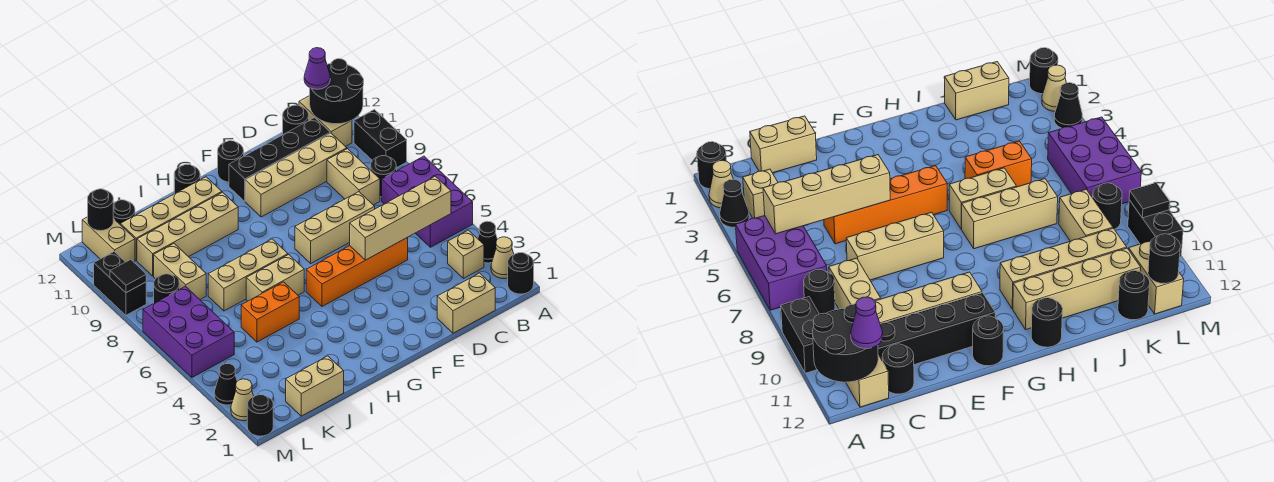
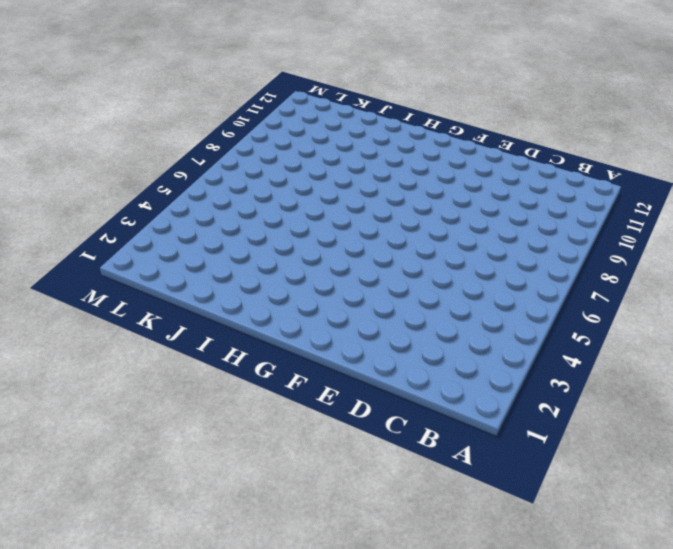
none -> black 1x1 round brick [508,253,534,294]
none -> tan 1x1 cone [491,237,514,279]
none -> black 1x1 cone [478,221,498,263]
none -> purple 2x3 brick [382,156,473,247]

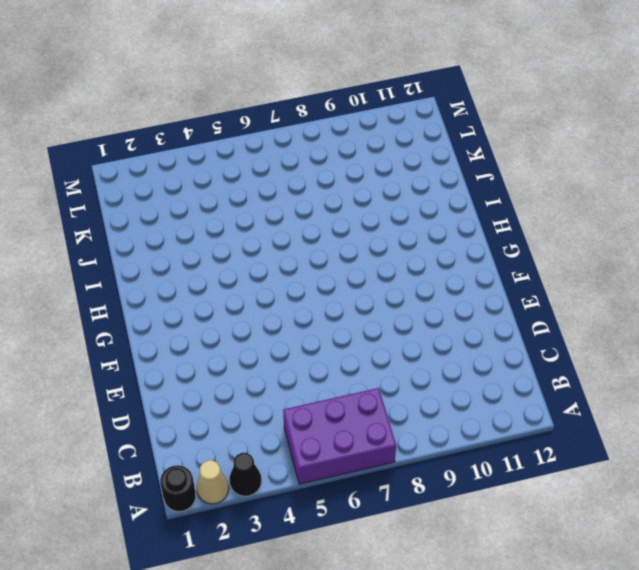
none -> black 1x2 brick [354,109,407,168]
none -> tan 1x1 brick [448,230,484,278]
none -> black 1x1 round brick [370,156,396,197]
none -> tan 1x2 brick [299,96,352,147]

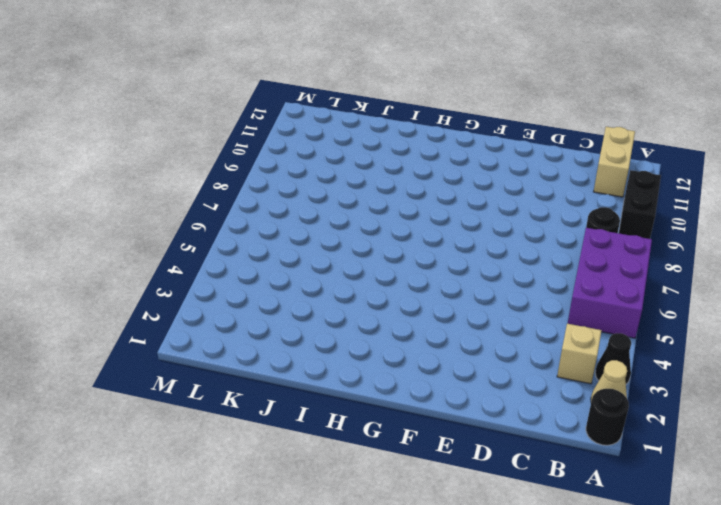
none -> tan 1x2 brick [437,273,495,333]
none -> tan 1x2 brick [327,149,380,205]
none -> tan 1x4 brick [245,133,347,217]
none -> black 1x4 brick [229,118,330,201]

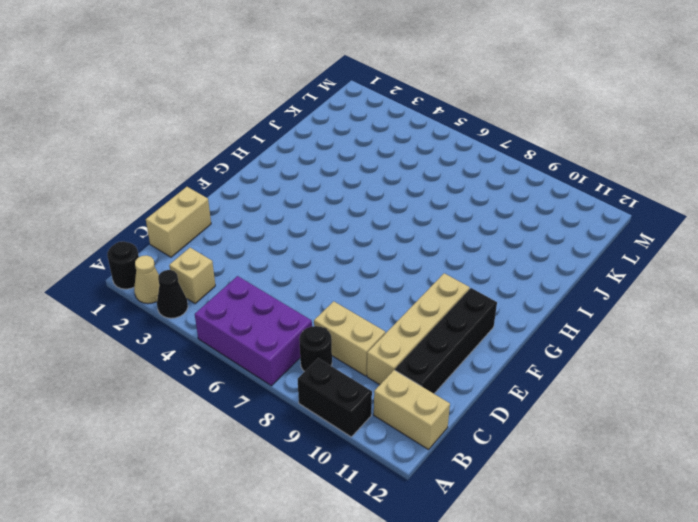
none -> black 1x1 round brick [283,105,309,134]
none -> orange 1x4 brick [306,237,408,306]
none -> tan 1x3 brick [295,192,375,263]
none -> black 1x1 round brick [218,141,244,182]

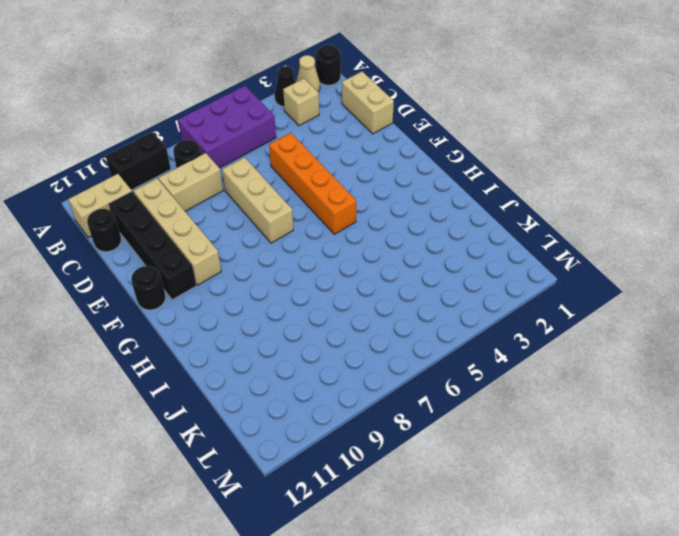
none -> tan 1x2 brick [246,255,304,301]
none -> tan 1x3 brick [208,239,288,311]
none -> tan 1x4 brick [137,192,238,276]
none -> tan 1x4 brick [120,177,222,260]

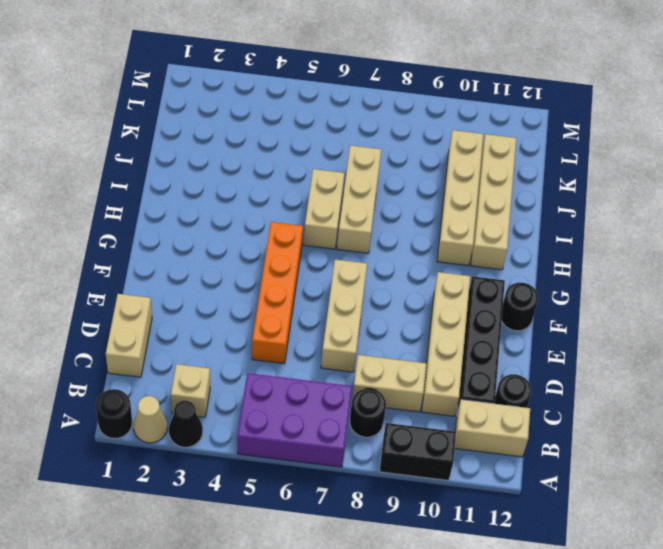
none -> black 1x1 round brick [174,164,200,194]
none -> orange 1x2 brick [241,282,299,342]
none -> tan 1x2 brick [286,356,344,416]
none -> tan 1x2 brick [154,244,206,299]

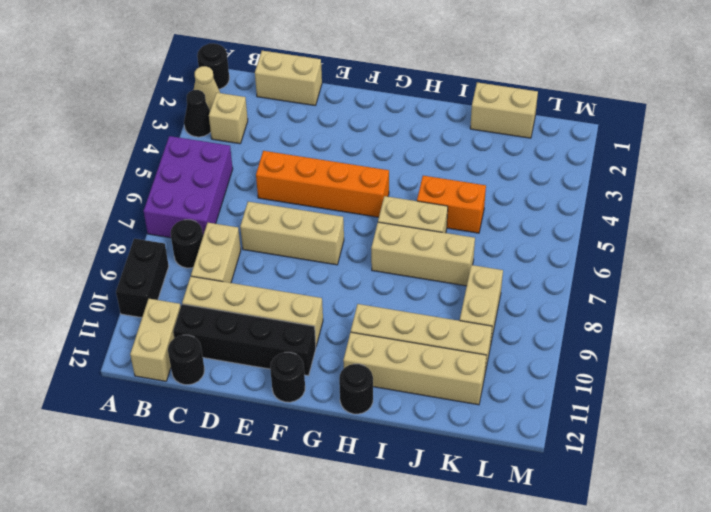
none -> black 1x1 round brick [113,200,135,224]
none -> purple 2x3 brick [143,286,234,377]
none -> black 1x1 round brick [154,274,179,303]
none -> tan 1x2 brick [82,217,135,262]

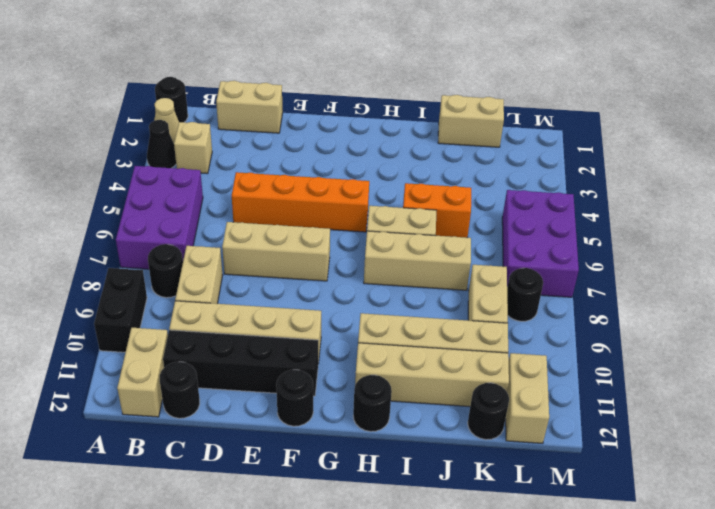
none -> black 1x1 round brick [247,395,273,436]
none -> tan 1x1 cone [231,379,254,421]
none -> black 1x1 cone [214,364,237,405]
none -> black 1x2 brick [94,252,146,315]

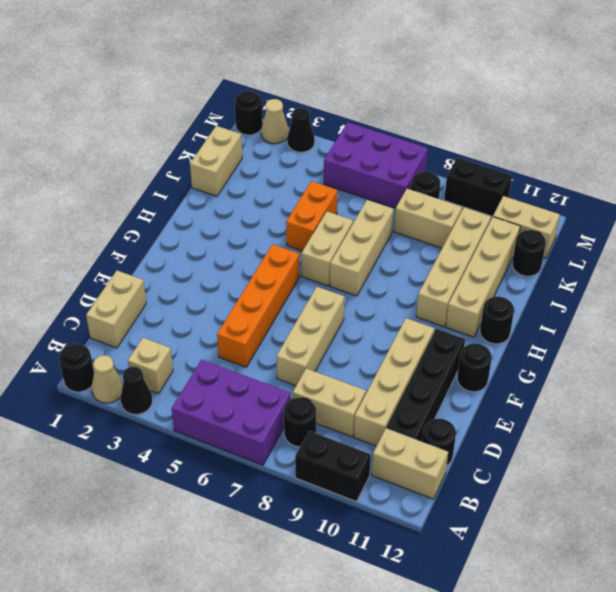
none -> black 2x2 round brick [310,59,364,124]
none -> tan 1x4 brick [350,176,451,260]
none -> black 1x1 round brick [88,189,113,231]
none -> black 1x1 tile [110,260,146,293]

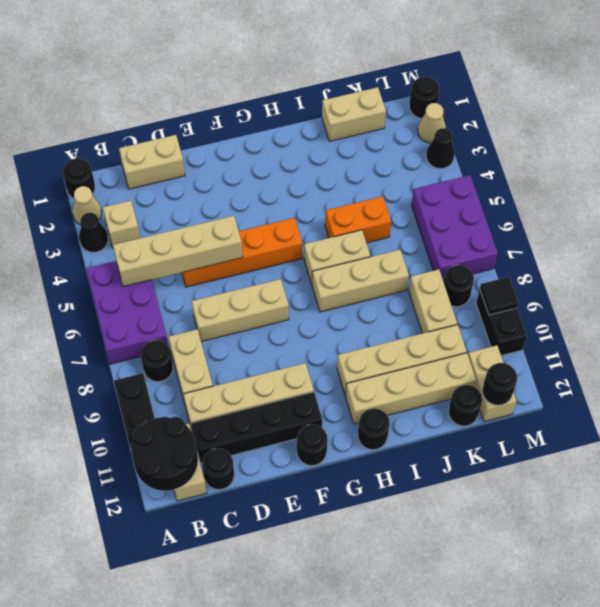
none -> purple 1x1 cone [304,48,330,89]

